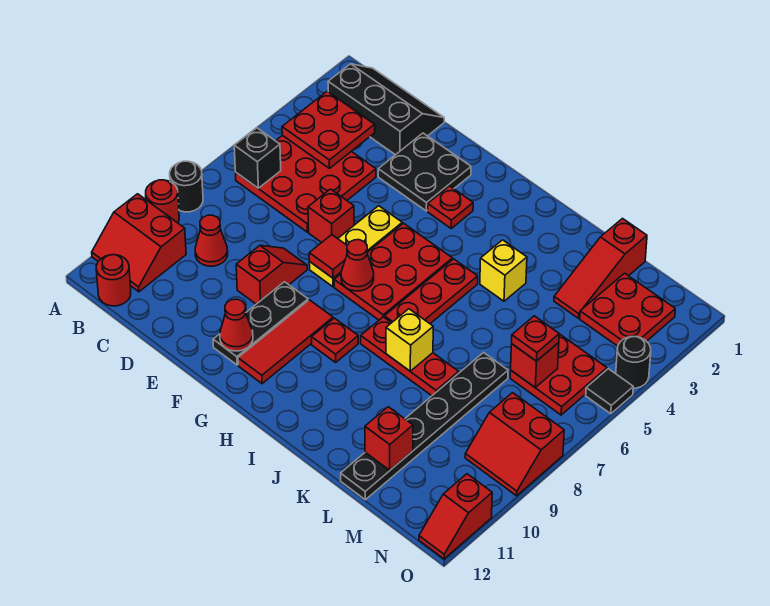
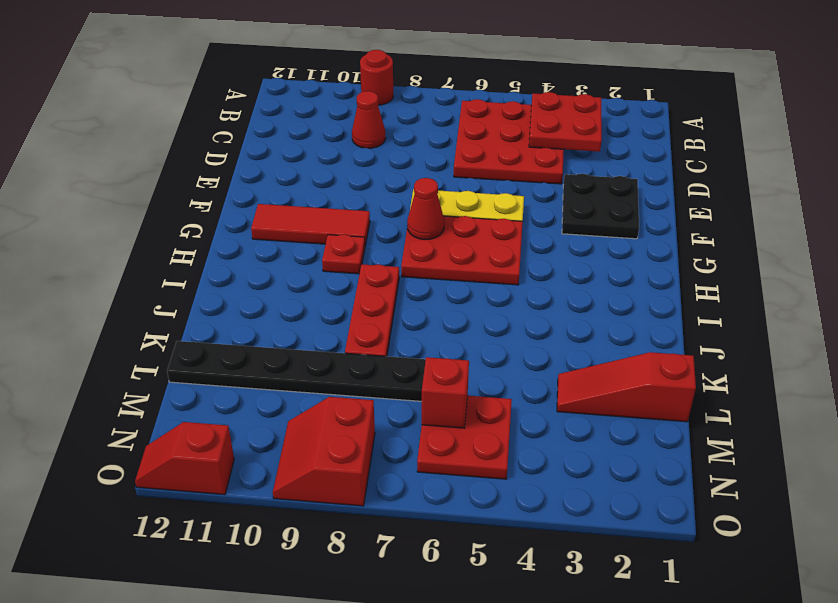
none -> black 1x1 round brick [170,161,203,212]
none -> red 2x2 slope [92,194,186,292]
none -> black 2x3 slope [328,64,444,155]
none -> red 1x1 round brick [96,255,131,306]

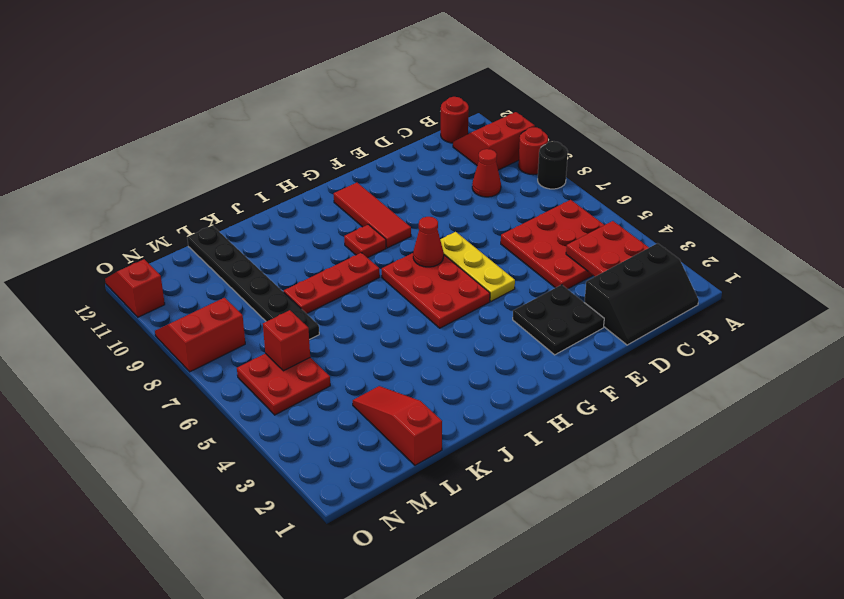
none -> red 1x1 brick [308,189,354,243]
none -> red 1x2 slope [236,245,307,304]
none -> black 1x3 plate [213,282,308,365]
none -> red 1x1 plate [428,186,473,228]

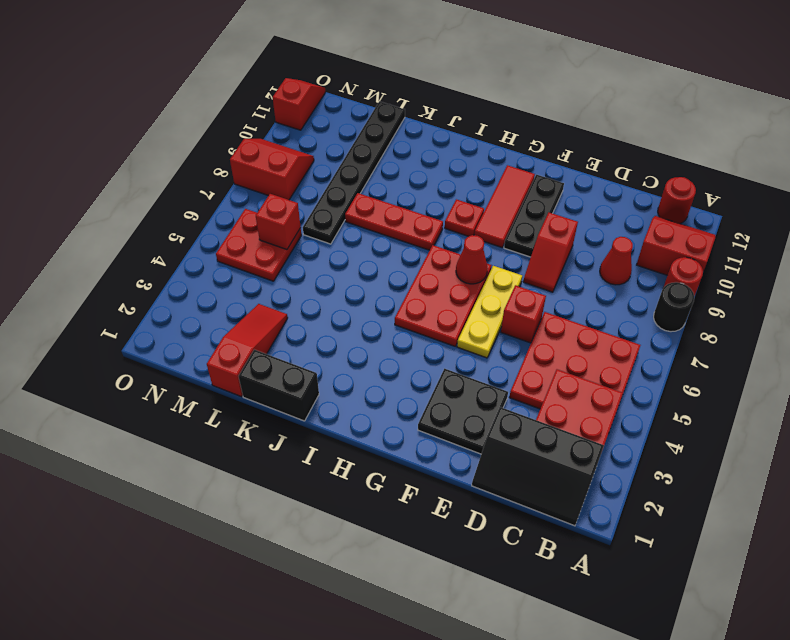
black 1x2 brick [238,350,319,421] -> none
none -> red 1x1 plate [428,186,473,228]
none -> red 1x3 plate [384,259,478,324]
none -> yellow 1x1 brick [480,240,527,301]
none -> red 2x2 plate [580,273,675,346]

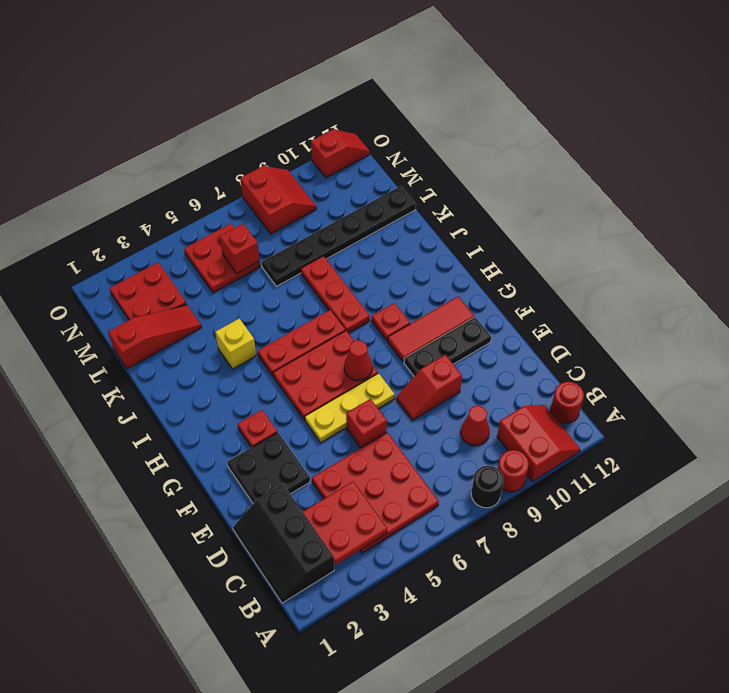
none -> black 1x1 round brick [616,337,651,388]
none -> black 1x1 tile [586,369,633,414]
none -> black 1x1 brick [234,128,281,188]
none -> red 1x1 tile [309,235,347,278]

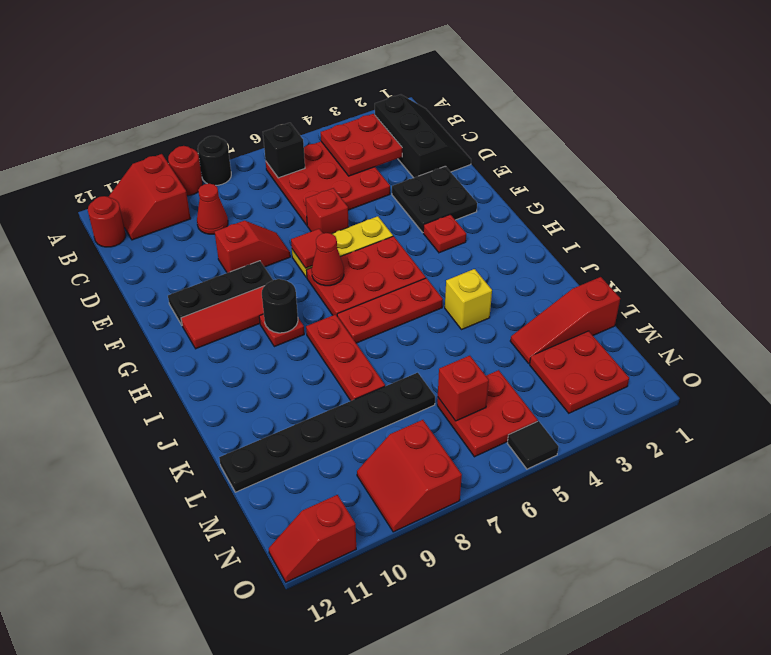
black 1x1 round brick [262,279,298,333] -> black 1x1 round brick moved to [616,337,651,388]
none -> red 1x1 cone [220,299,253,351]
none -> yellow 1x1 brick [386,309,433,371]
none -> red 1x1 brick [365,407,413,470]
none -> red 1x1 plate [512,316,559,361]

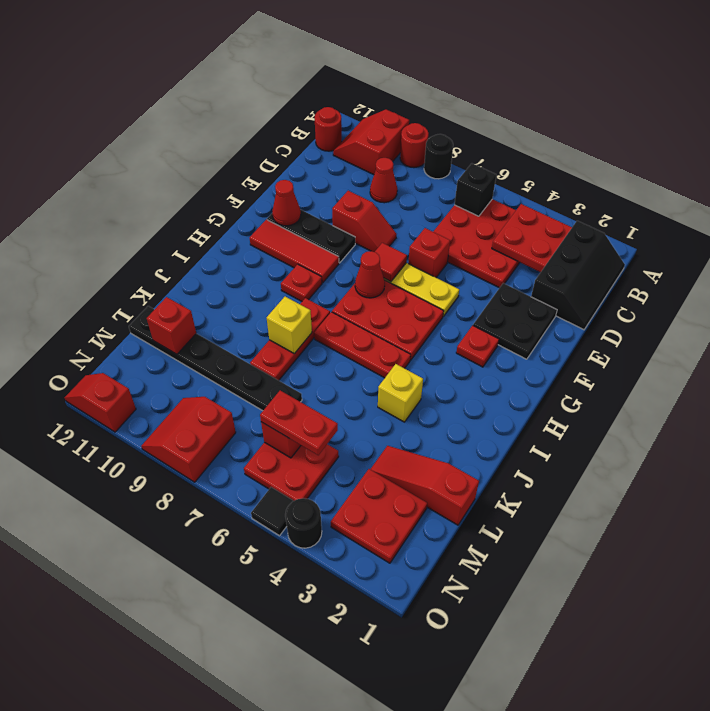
red 1x2 plate [260,390,338,455] -> red 1x1 plate [512,316,559,361]

